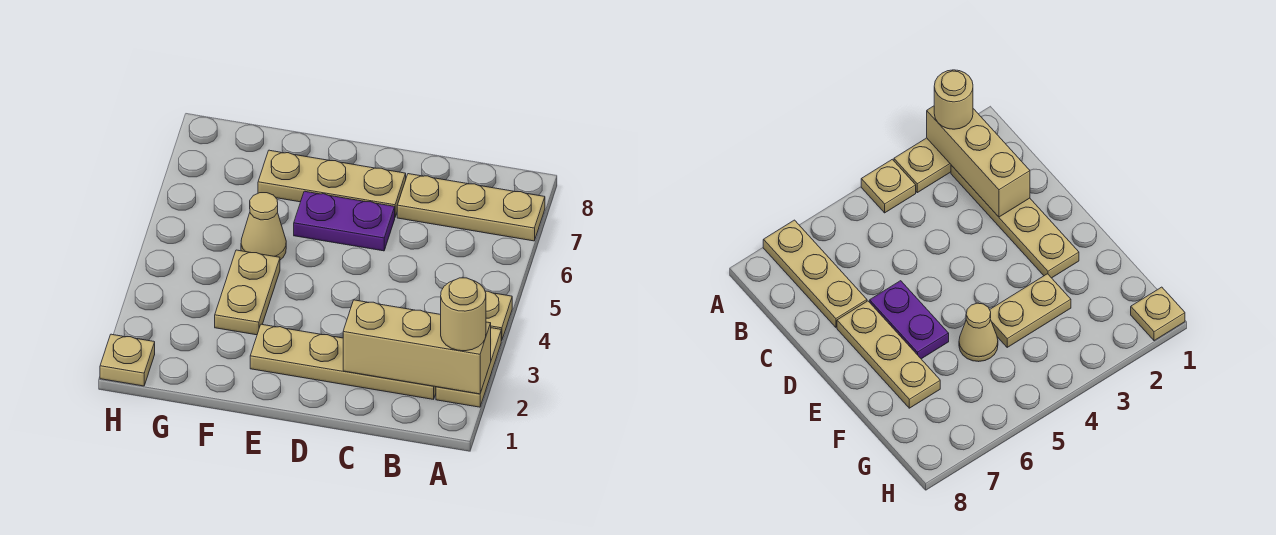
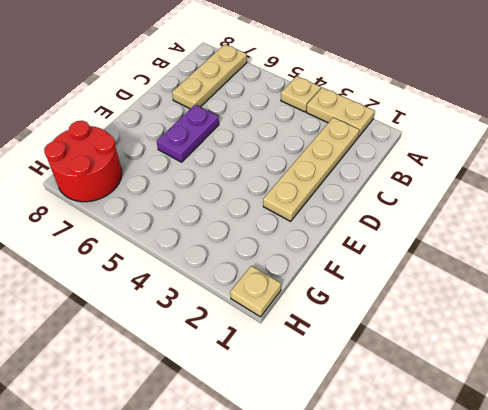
red 2x2 round brick [44,121,122,202] -> none
none -> tan 1x3 plate [258,150,406,217]
none -> tan 1x2 plate [215,250,280,335]

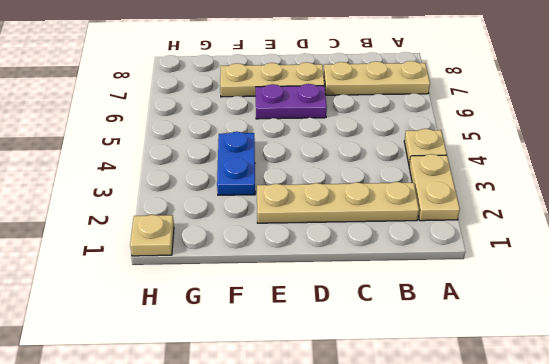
blue 1x2 plate [217,132,255,195] -> tan 1x2 plate [215,250,280,335]
none -> tan 1x1 cone [241,193,286,260]
none -> tan 1x3 brick [343,300,491,394]

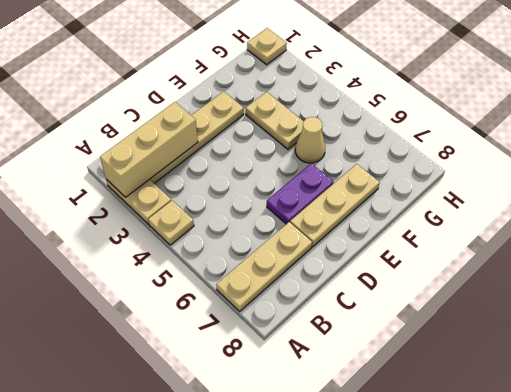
none -> tan 1x1 round brick [441,278,486,351]

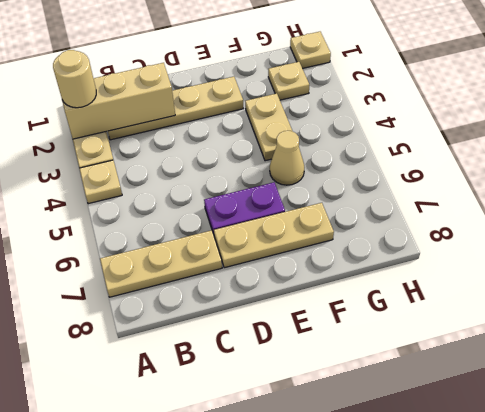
tan 1x1 plate [268,62,309,100] -> none

